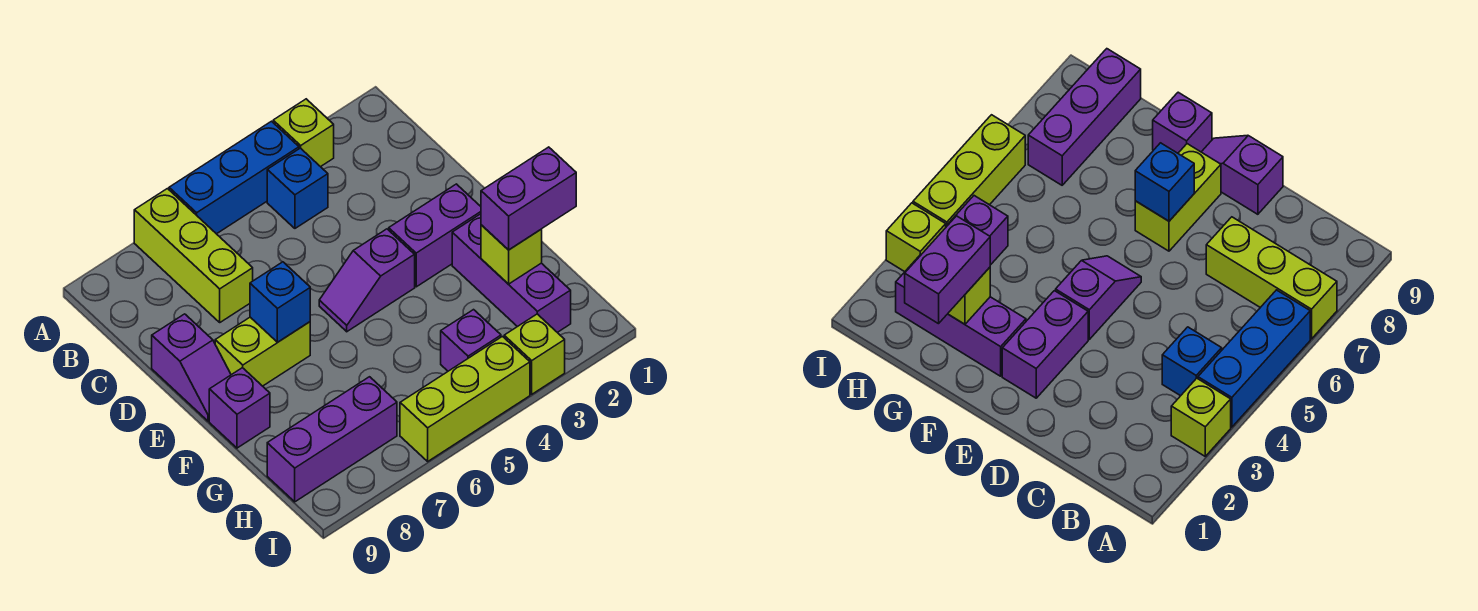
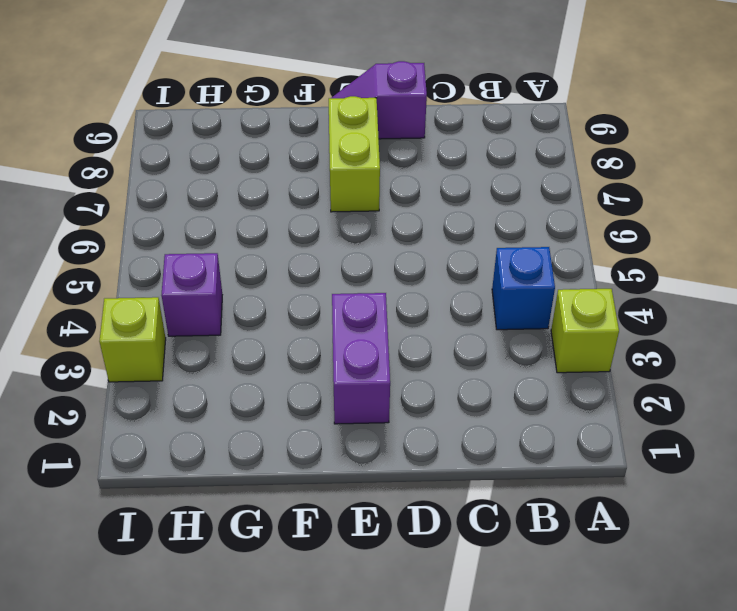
none -> blue 1x3 brick [169,121,299,234]
none -> lime 1x3 brick [134,189,253,322]
none -> purple 1x2 slope [319,229,415,332]

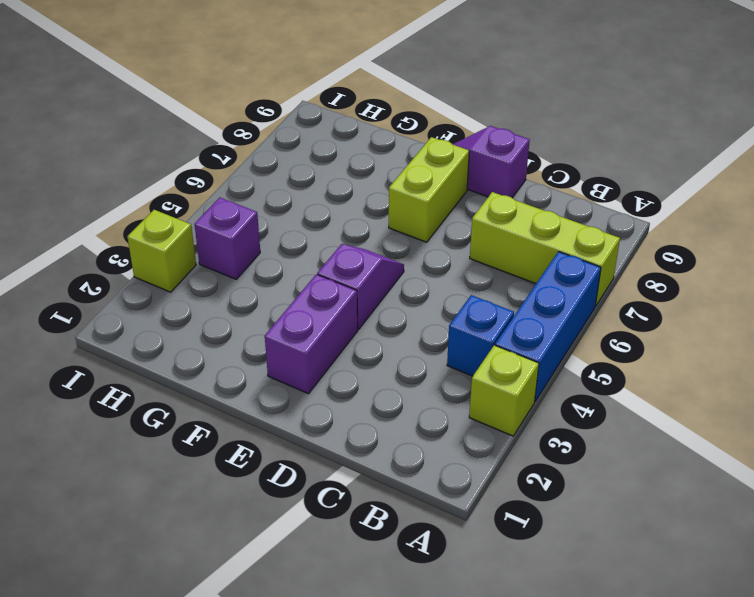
none -> purple 1x3 brick [452,214,571,332]
none -> purple 1x1 brick [209,368,270,448]
none -> purple 1x3 brick [267,377,397,502]

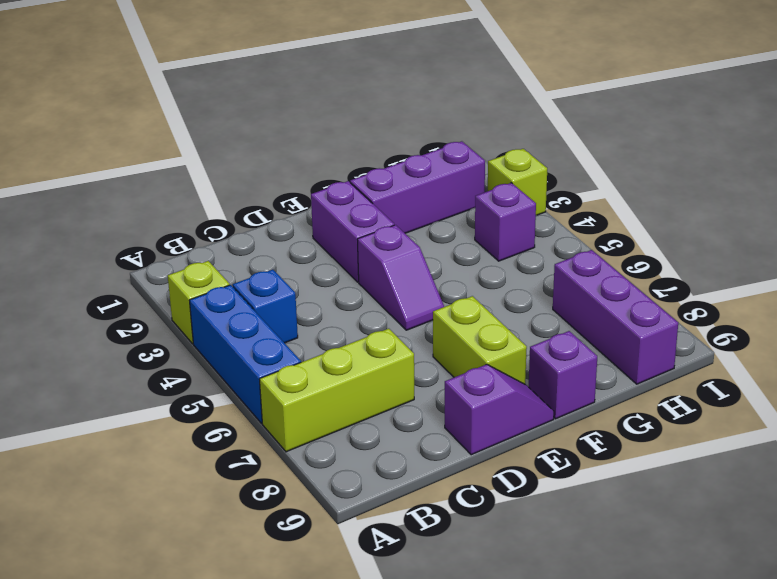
none -> lime 1x3 brick [400,337,530,461]
none -> blue 1x1 brick [250,262,310,342]
none -> lime 1x1 brick [481,225,542,284]

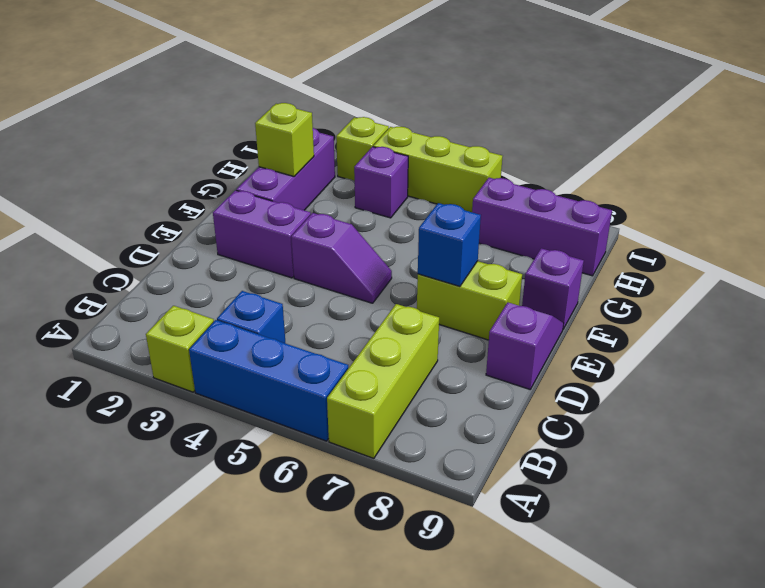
none -> purple 1x2 brick [481,147,576,250]

